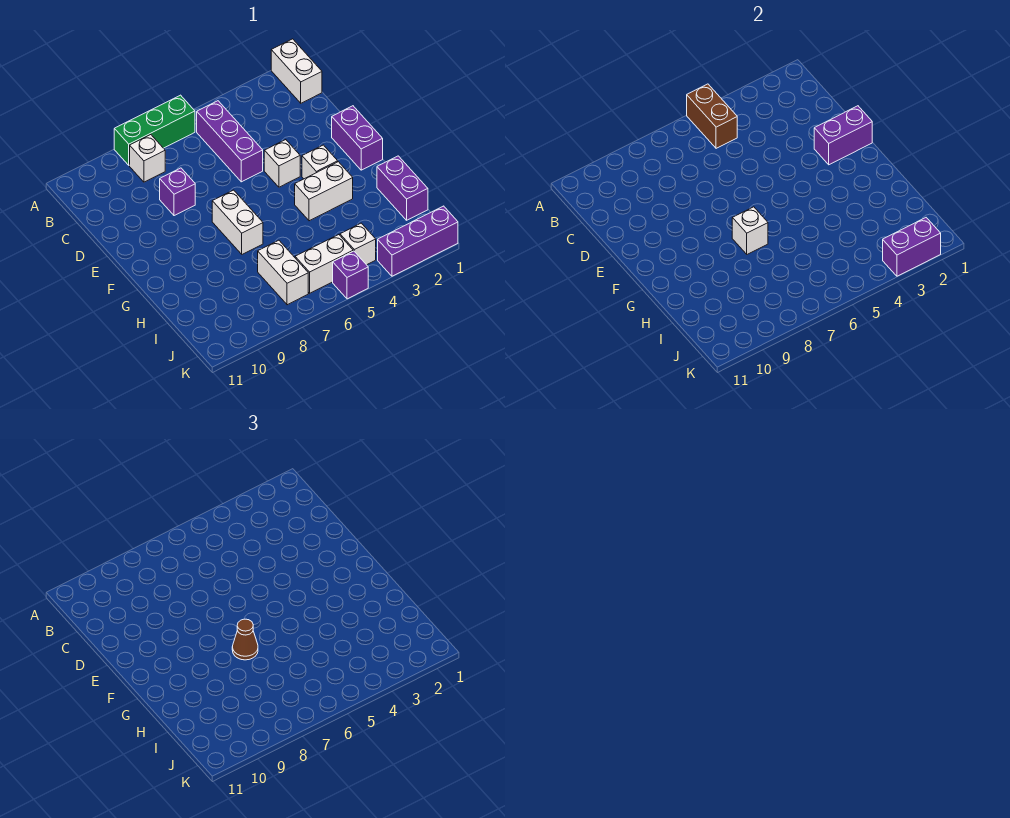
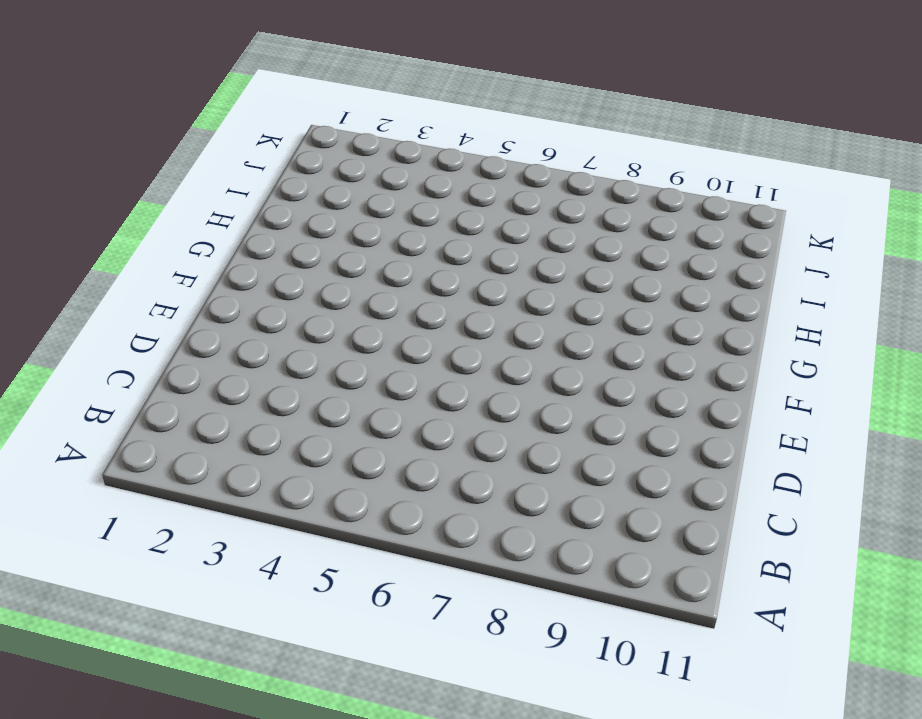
none -> white 1x2 brick [271,39,322,103]
none -> green 1x3 brick [114,95,195,165]
none -> purple 1x3 brick [197,101,263,182]

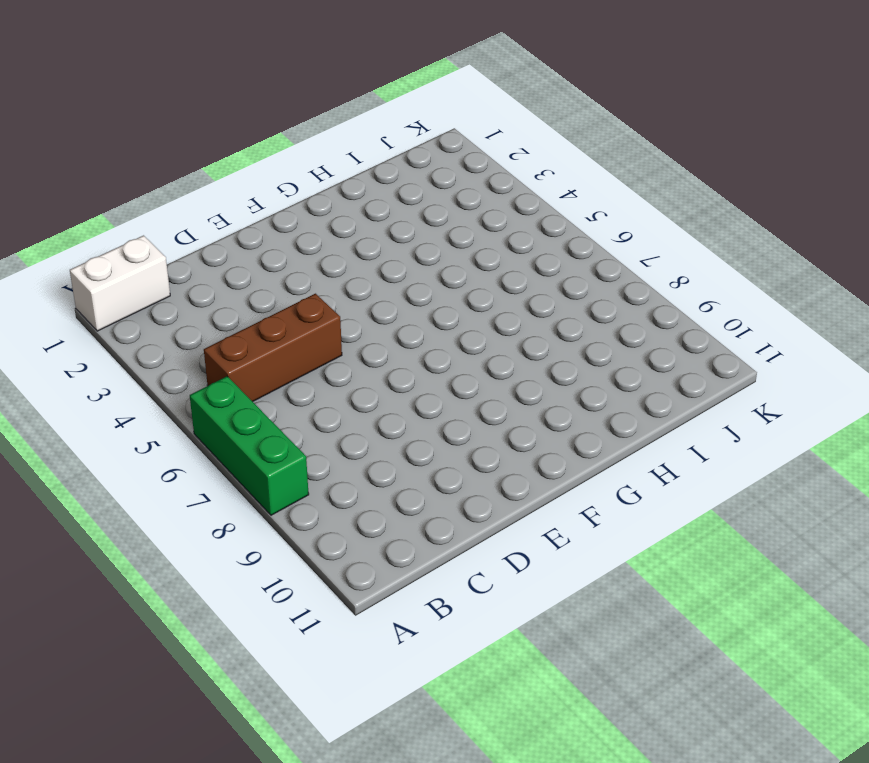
brown 1x3 brick [204,294,342,402] -> purple 1x3 brick [197,101,263,182]
none -> white 1x1 brick [130,135,165,182]
none -> purple 1x1 brick [160,168,195,216]
none -> purple 1x2 brick [332,106,383,170]

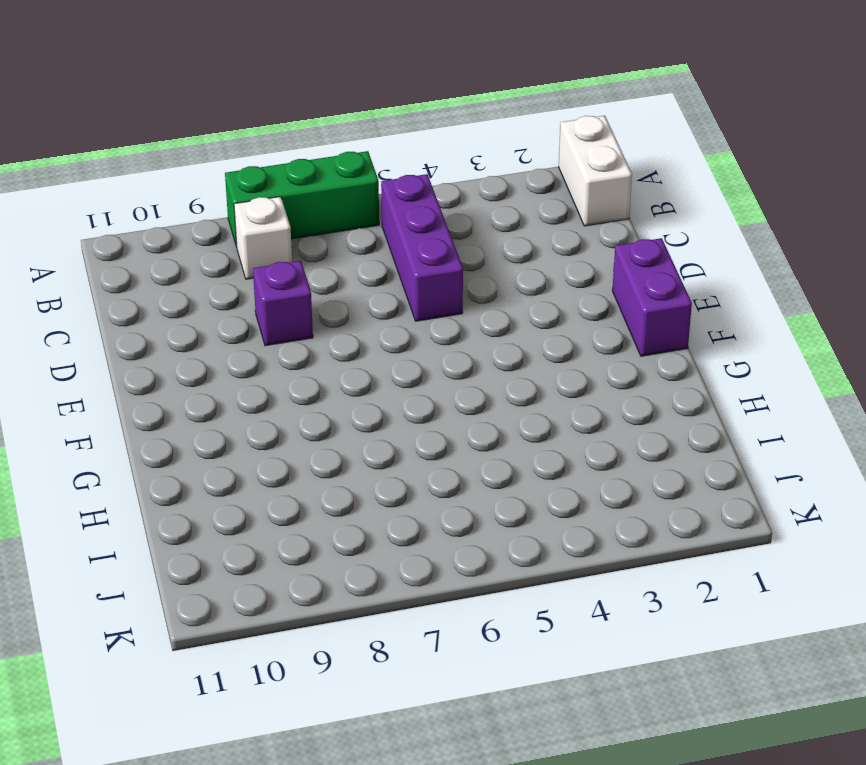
none -> white 1x1 brick [264,140,300,187]
none -> white 1x1 brick [302,145,338,179]
none -> white 1x2 brick [212,190,263,254]

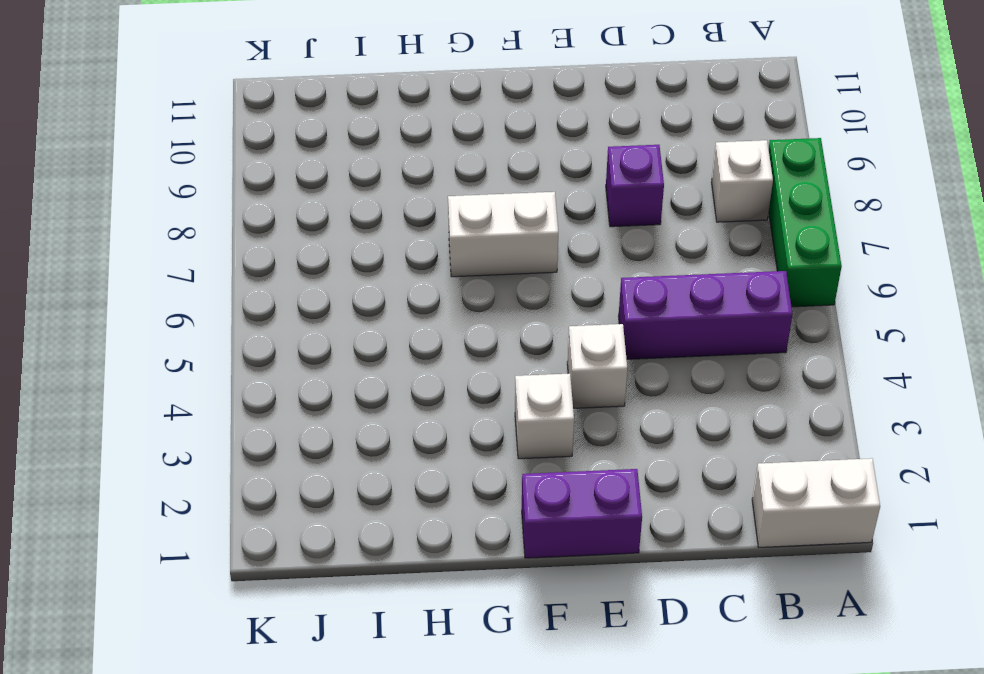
none -> white 1x2 brick [295,162,353,221]
none -> purple 1x2 brick [377,156,428,220]
none -> white 1x2 brick [258,240,308,305]

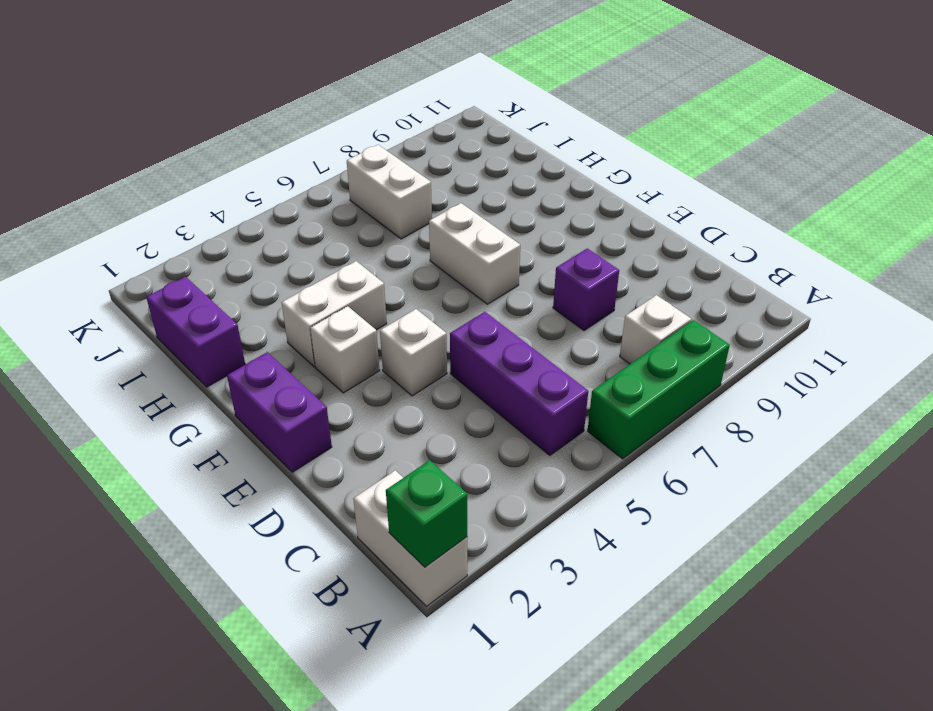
green 1x1 brick [386,460,467,567] -> none
none -> white 1x1 brick [340,223,376,265]
none -> white 1x2 brick [295,235,353,293]
none -> purple 1x3 brick [378,206,458,276]

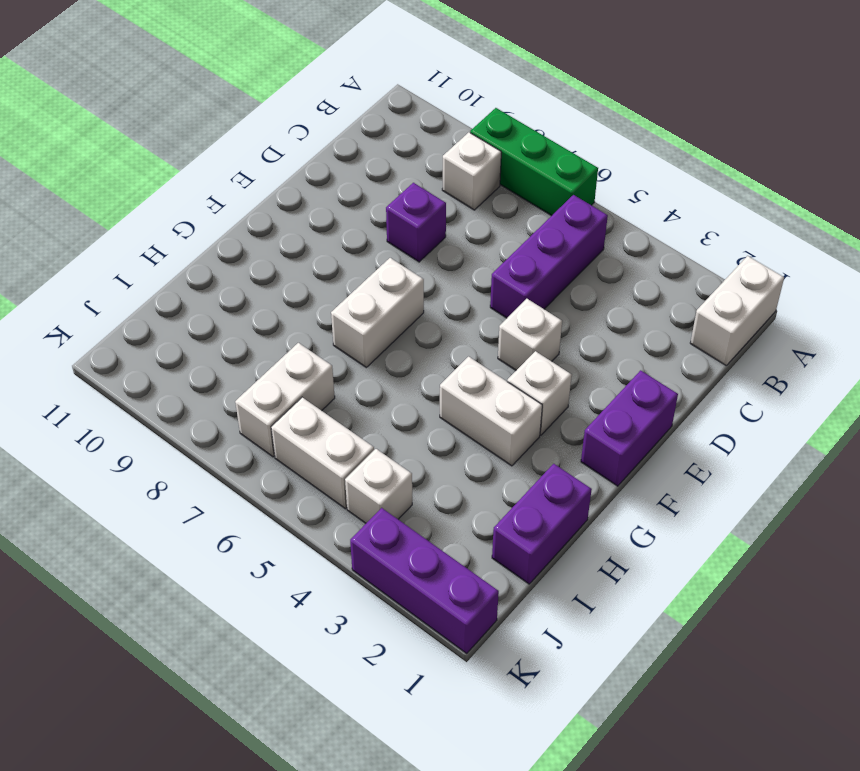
none -> purple 1x1 brick [333,251,368,299]
none -> brown 1x2 brick [687,84,737,148]
none -> purple 1x2 brick [814,106,872,165]

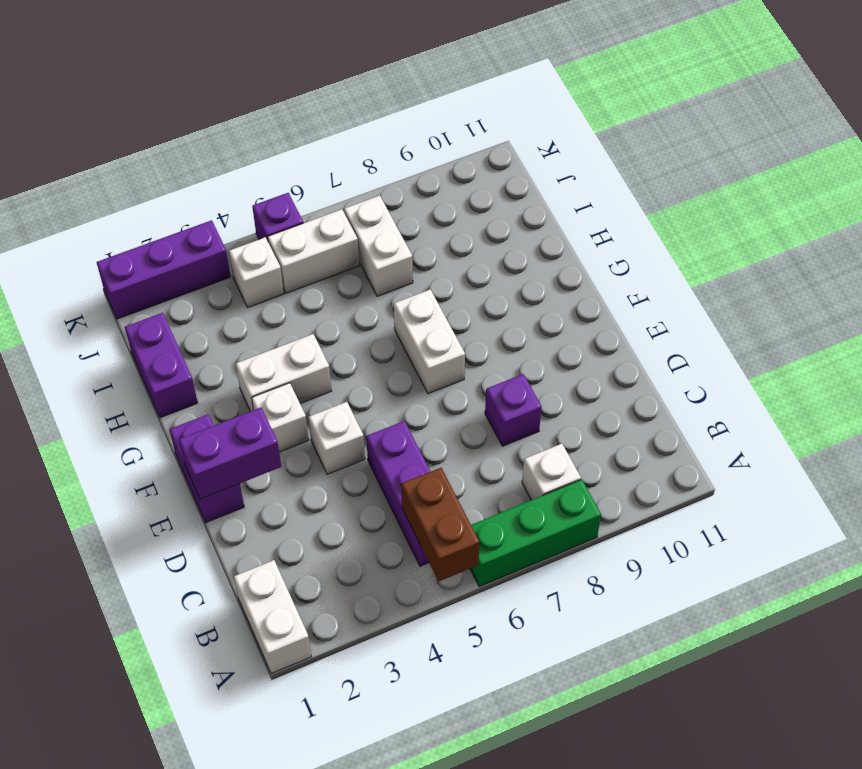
none -> white 1x1 brick [732,207,768,254]
none -> purple 1x2 brick [883,218,941,276]
none -> brown 1x1 cone [232,619,258,660]

